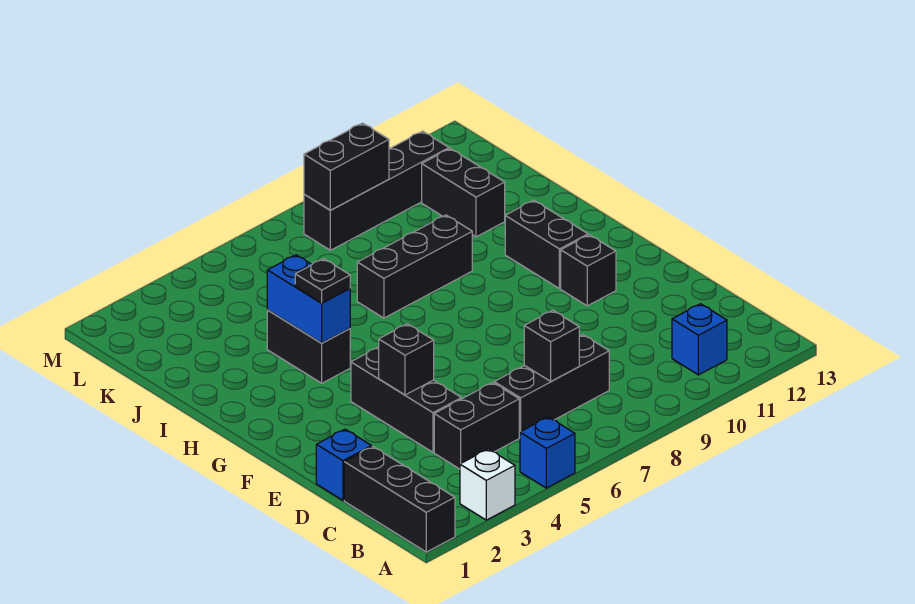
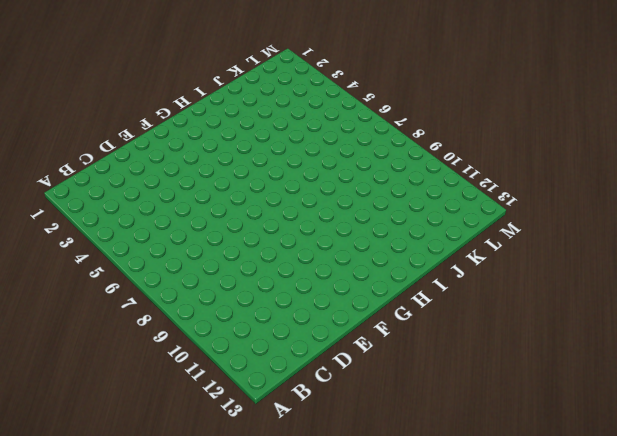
none -> black 1x3 brick [344,447,455,552]
none -> white 1x1 brick [460,449,515,520]
none -> blue 1x1 brick [520,417,575,488]

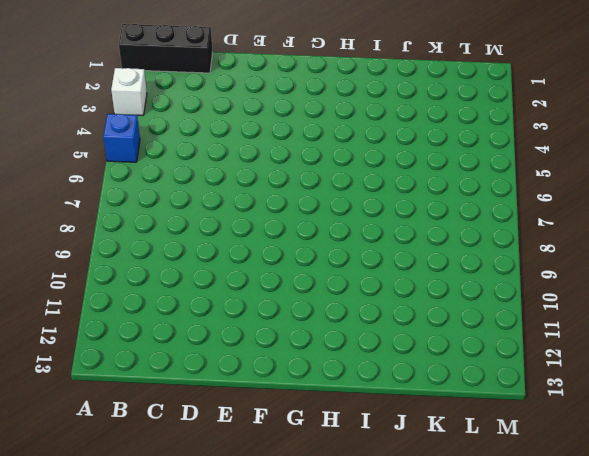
none -> blue 1x1 brick [672,304,727,375]
none -> black 1x2 brick [434,383,519,469]
none -> black 1x3 brick [494,335,609,437]

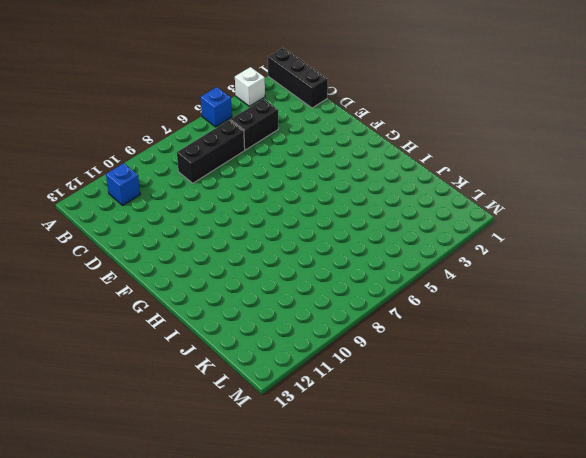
none -> blue 1x1 brick [316,429,372,500]
none -> black 1x3 brick [351,347,461,452]
none -> black 1x1 brick [561,235,616,306]

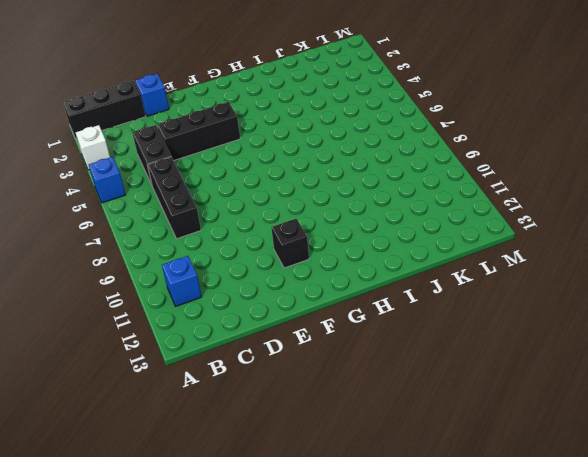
none -> black 1x2 brick [505,200,588,289]
none -> black 1x2 brick [267,310,350,383]
none -> black 1x3 brick [357,215,472,318]

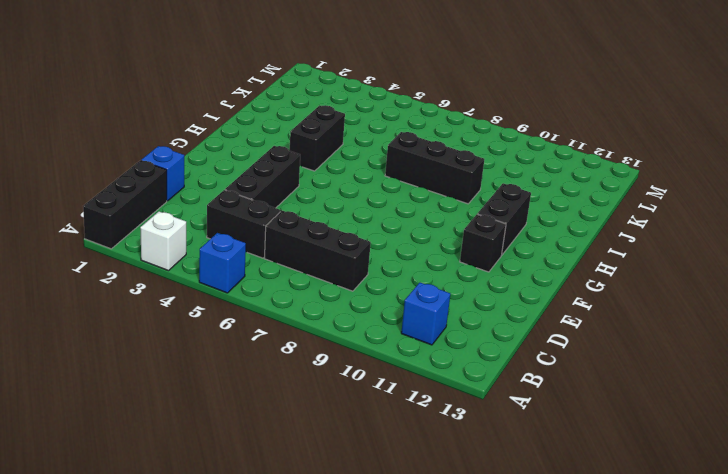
none -> black 1x2 brick [422,148,505,237]
none -> black 1x4 brick [304,131,449,250]
none -> black 1x1 brick [524,310,579,381]

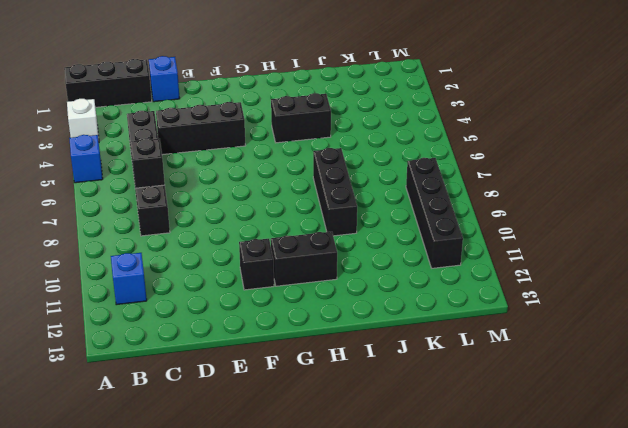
none -> black 1x2 brick [422,148,505,237]
none -> black 1x1 brick [379,324,434,395]
none -> blue 1x2 brick [267,255,350,343]

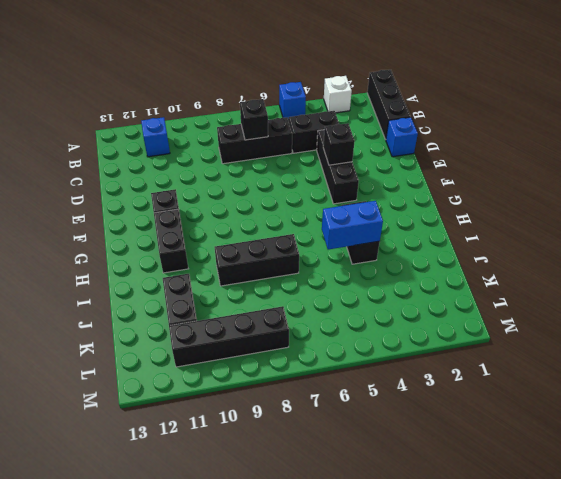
blue 1x2 brick [322,201,383,250] -> blue 1x2 brick turned to [267,255,350,343]
none -> black 1x2 brick [304,123,389,210]
none -> black 1x1 plate [295,259,350,303]

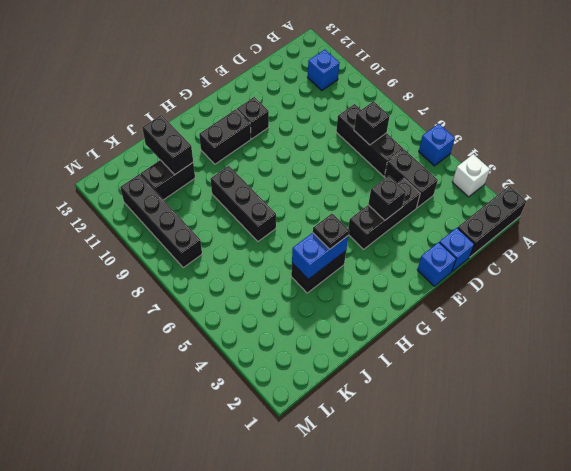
blue 1x1 brick [417,242,456,286] -> none
black 1x2 brick [142,115,193,174] -> black 1x2 brick moved to [304,123,389,210]

